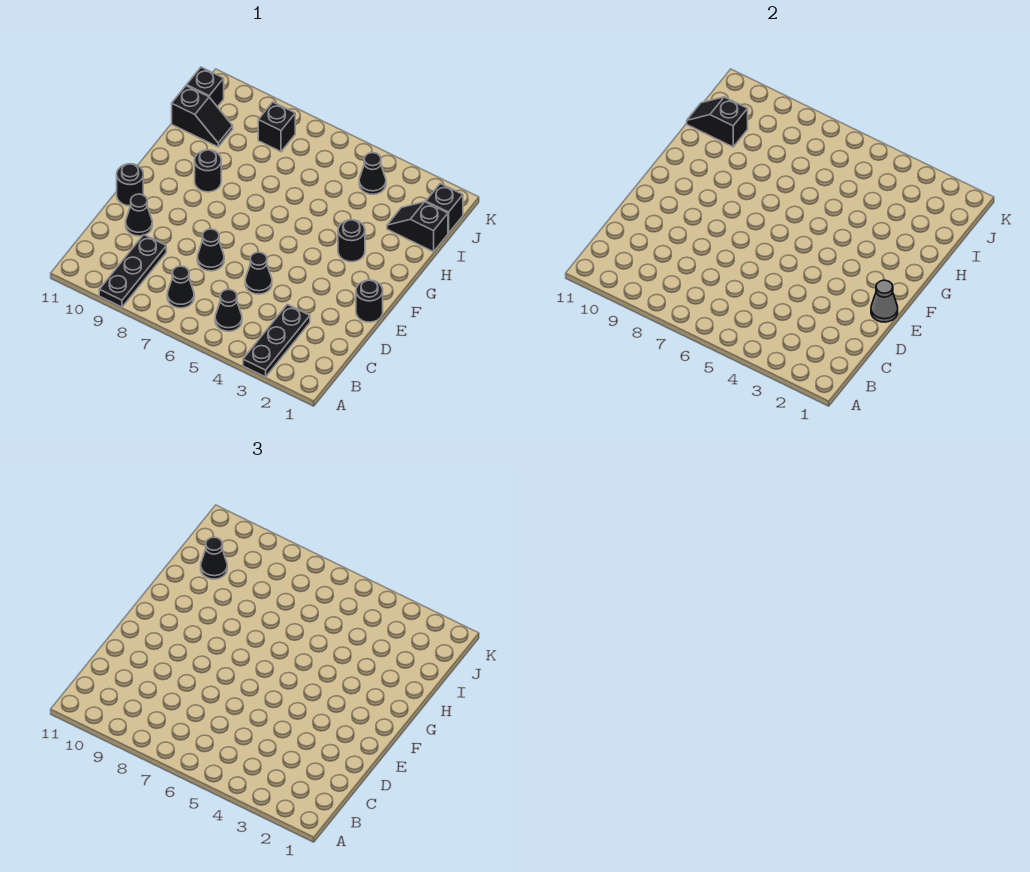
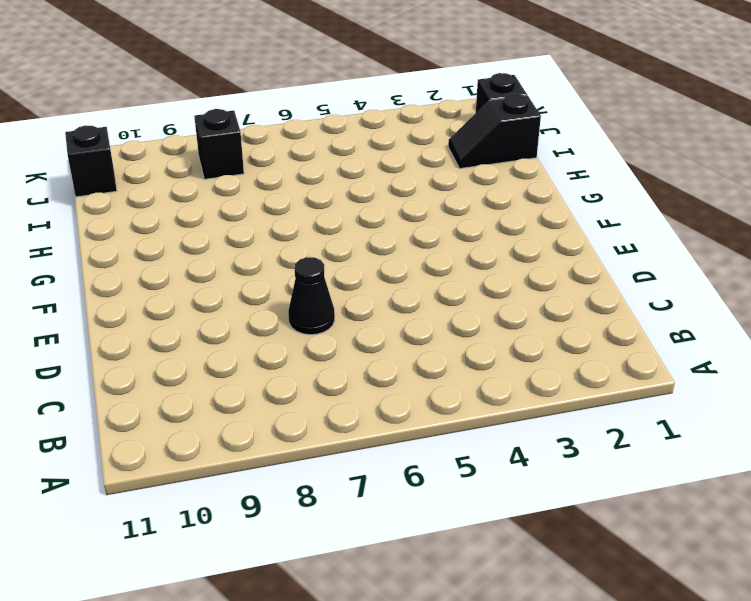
none -> black 1x3 plate [243,304,310,377]
none -> black 1x3 plate [99,235,166,307]
none -> black 1x1 cone [215,289,242,331]

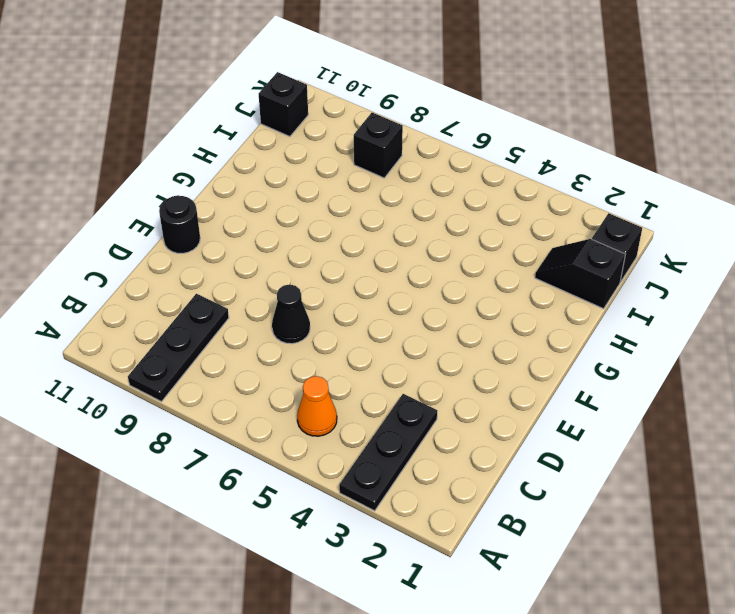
orange 1x1 cone [297,376,337,436] -> black 1x1 cone [215,289,242,331]
none -> black 1x1 cone [167,266,194,308]
none -> black 1x1 cone [245,252,272,294]
none -> black 1x1 cone [126,194,152,236]

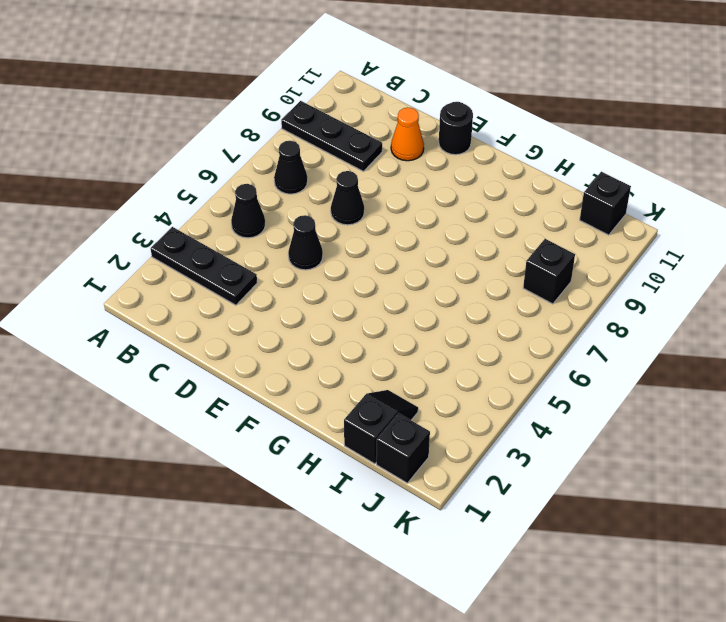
orange 1x1 cone [391,108,424,161] -> black 1x1 cone [126,194,152,236]
none -> black 1x1 round brick [356,280,383,322]
none -> black 1x1 round brick [338,220,365,262]
none -> black 1x1 round brick [195,150,221,192]

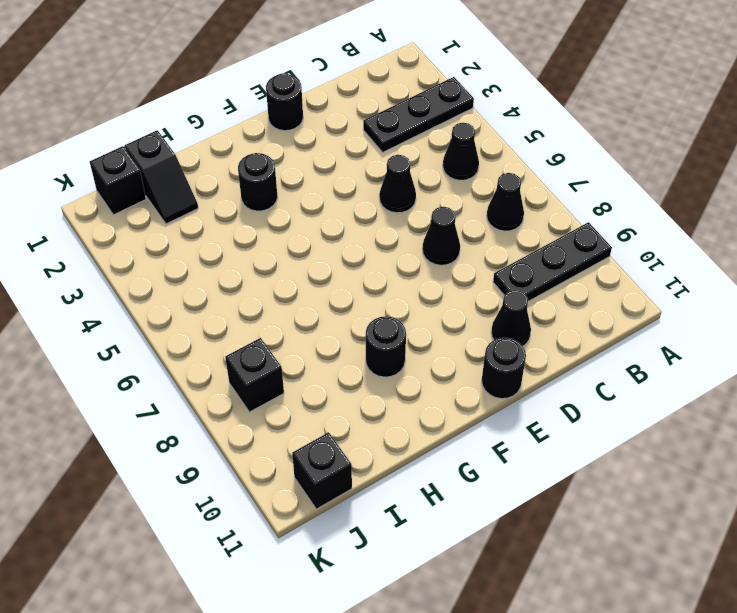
none -> black 1x2 slope [172,86,233,147]
none -> black 1x1 cone [359,153,386,194]
none -> grey 1x1 cone [871,280,898,322]

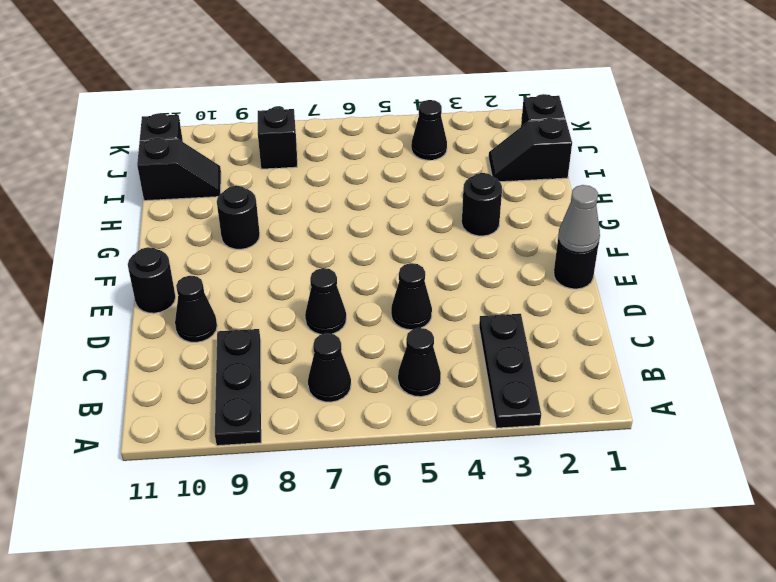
none -> black 1x2 slope [687,97,748,147]
none -> black 1x1 cone [201,537,227,579]

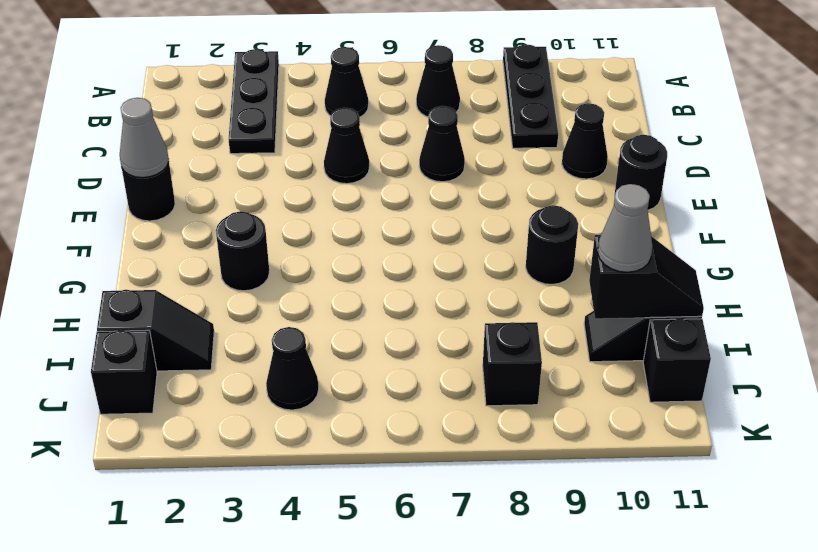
grey 1x1 cone [598,184,652,272] -> black 1x1 cone [201,537,227,579]

